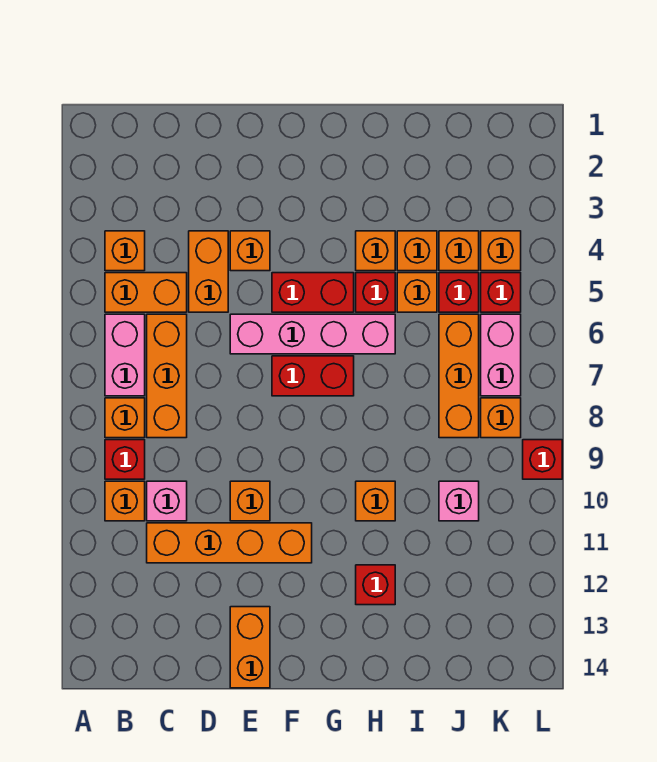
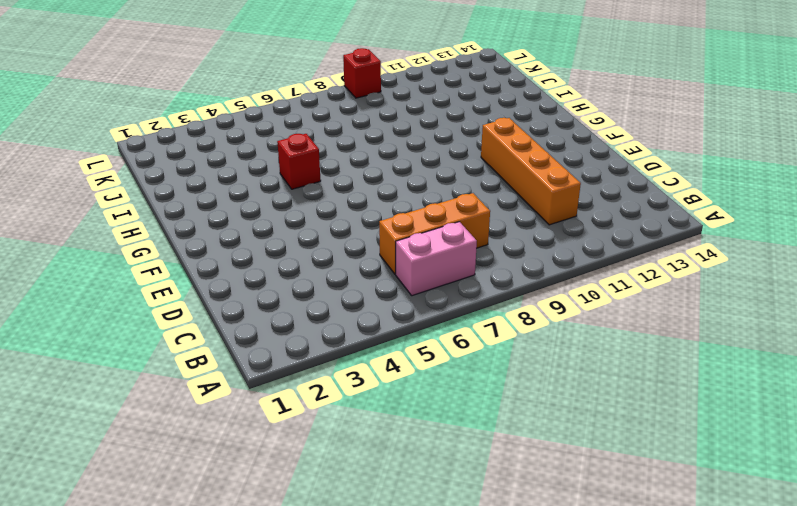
none -> orange 1x1 brick [105,231,145,271]
none -> orange 1x2 brick [105,273,187,312]
none -> orange 1x1 brick [105,398,145,438]
none -> red 1x1 brick [105,440,145,479]

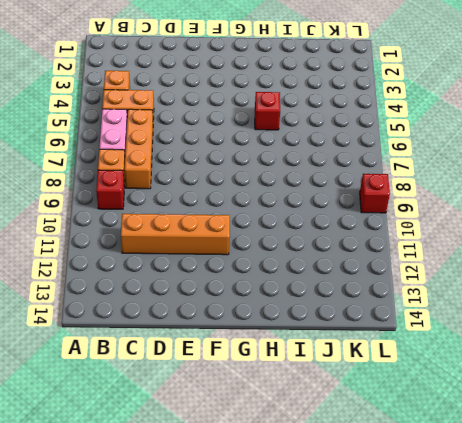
none -> orange 1x1 brick [105,481,145,521]
none -> pink 1x1 brick [147,481,187,521]
none -> orange 1x2 brick [189,231,228,312]
none -> orange 1x1 brick [230,231,270,271]

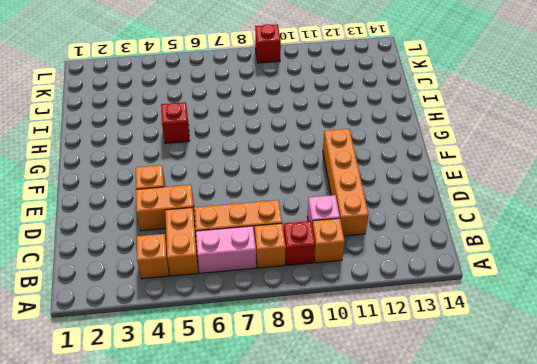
none -> pink 1x4 brick [230,314,395,354]
none -> orange 1x1 brick [230,481,270,521]
none -> orange 1x2 brick [230,607,270,688]
none -> red 1x2 brick [272,273,354,312]

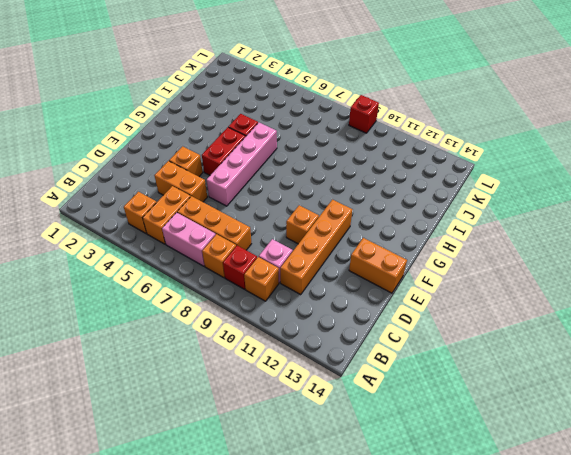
none -> red 1x2 brick [272,356,354,396]
none -> orange 1x1 brick [356,231,395,271]
none -> orange 1x1 brick [356,481,395,521]
none -> red 1x1 brick [356,565,395,605]

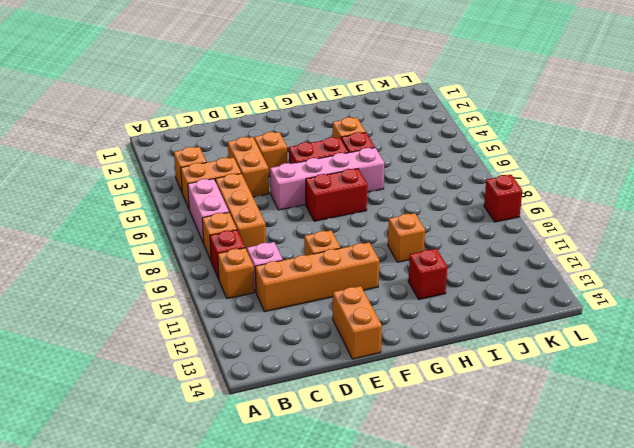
none -> orange 1x1 brick [397,231,437,271]
none -> orange 1x1 brick [397,273,437,312]
none -> orange 1x1 brick [439,231,479,271]
none -> red 1x1 brick [439,273,479,312]

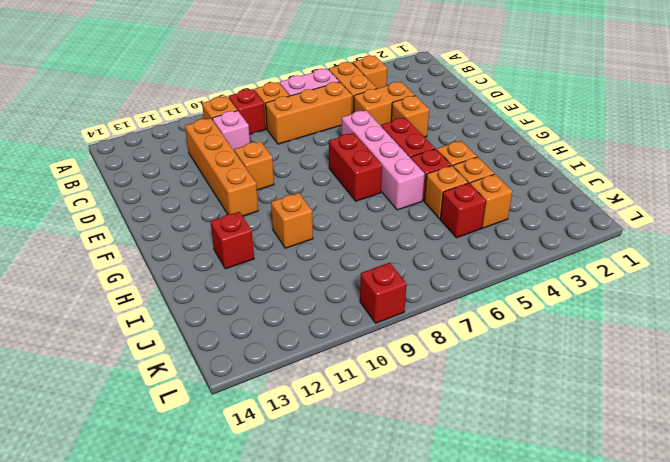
none -> orange 1x2 brick [230,607,270,688]
none -> orange 1x3 brick [439,314,479,438]
none -> pink 1x1 brick [439,481,479,521]
none -> orange 1x1 brick [481,231,521,271]

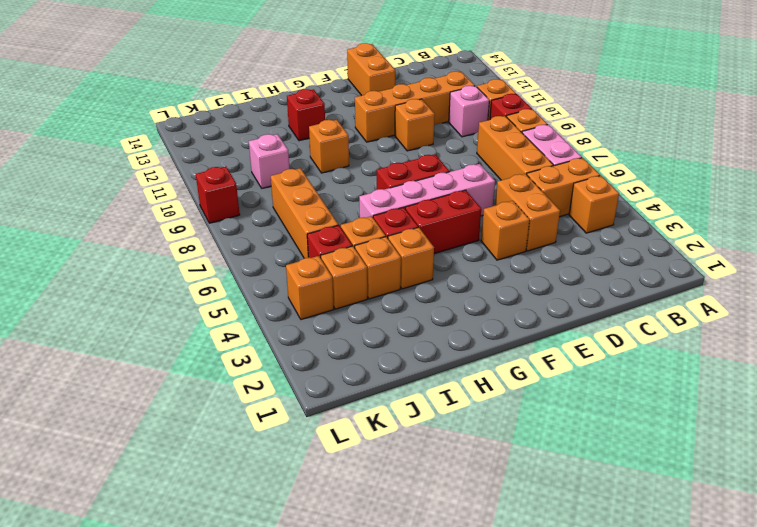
none -> red 1x1 brick [481,273,521,312]
none -> pink 1x2 brick [481,314,521,396]
none -> orange 1x1 brick [481,398,521,438]

